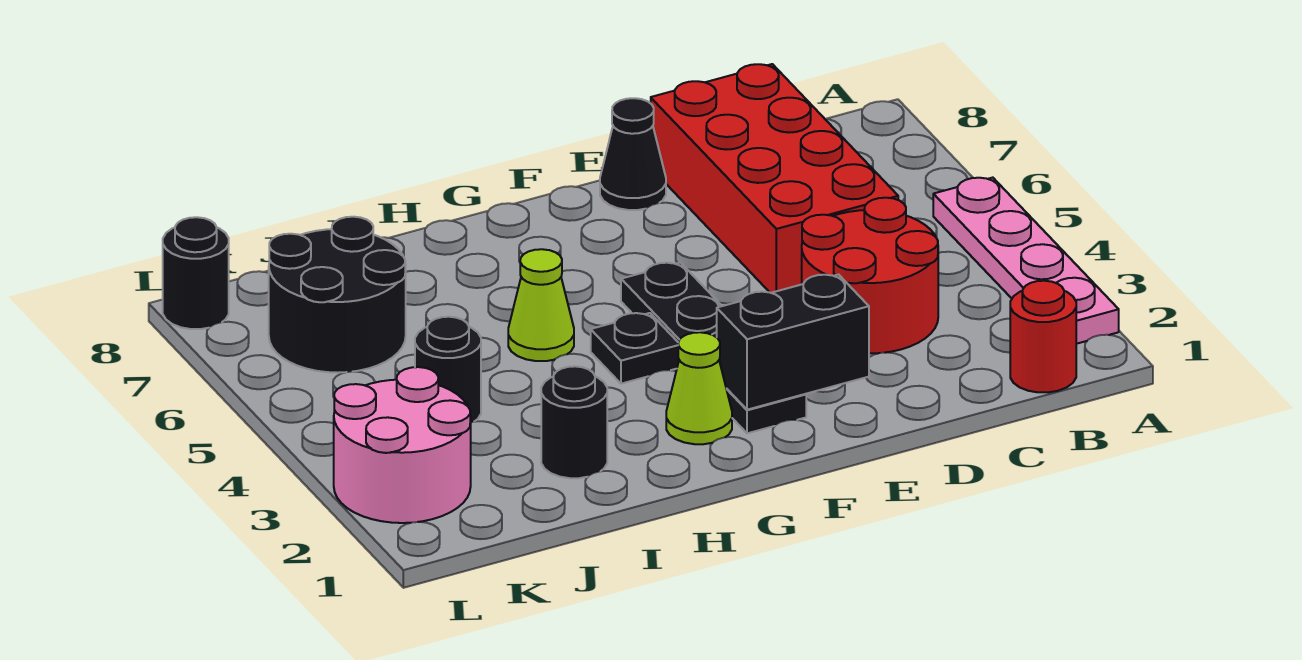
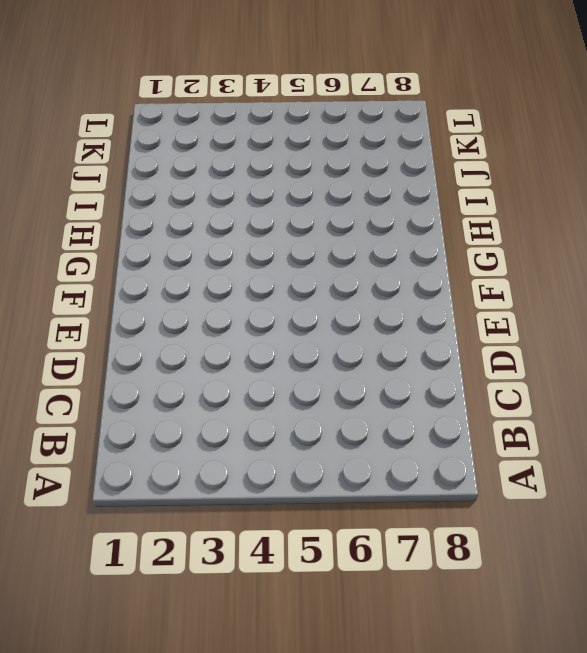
none -> pink 1x4 plate [933,178,1119,344]
none -> red 1x1 round brick [1010,281,1076,392]
none -> red 2x2 round brick [802,198,938,354]

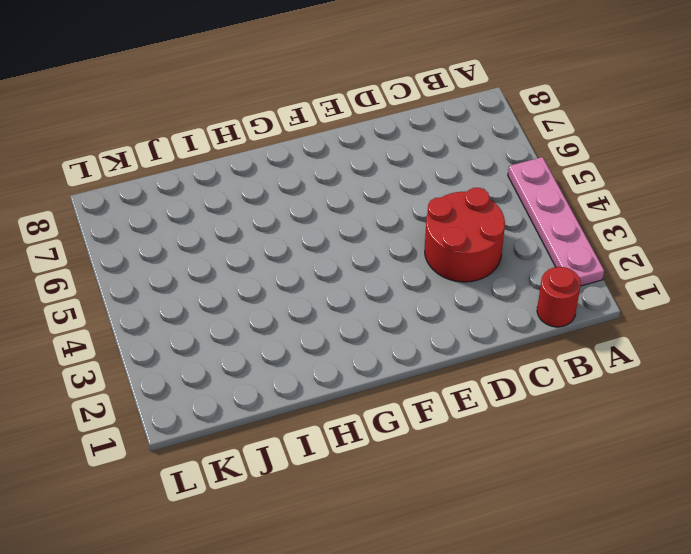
none -> red 2x4 brick [651,64,898,293]
none -> black 1x1 cone [600,98,666,210]
none -> black 1x4 plate [621,263,806,433]

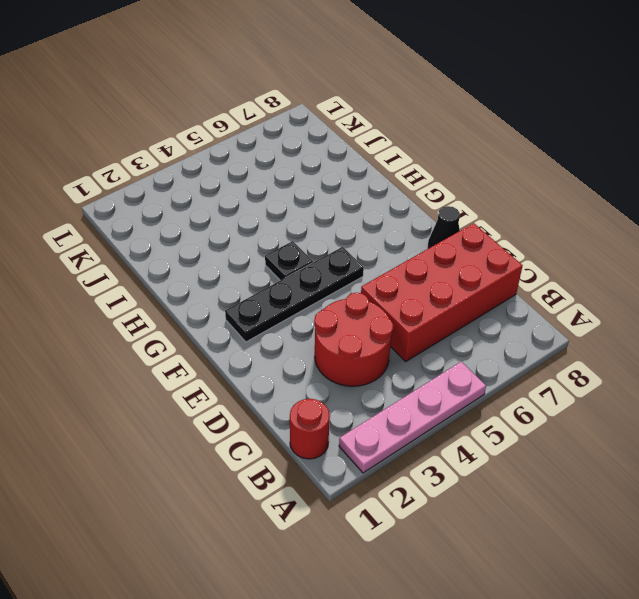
none -> lime 1x1 cone [666,332,732,444]
none -> lime 1x1 cone [508,249,574,361]
none -> black 1x1 round brick [541,366,607,478]

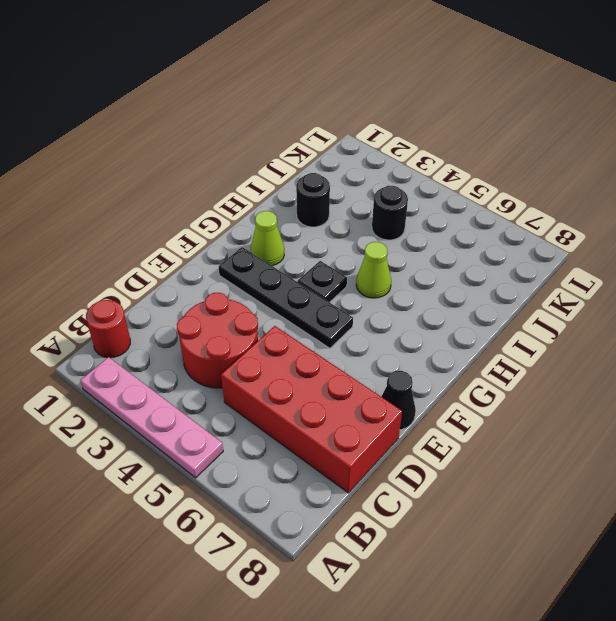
none -> black 2x2 round brick [269,217,406,373]
none -> pink 2x2 round brick [334,367,471,523]
none -> black 1x1 round brick [163,217,229,329]

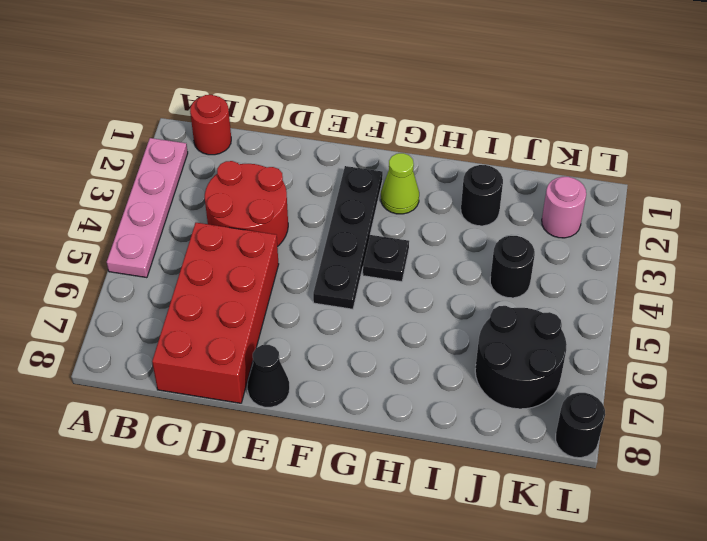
pink 1x1 round brick [542,177,586,238] -> pink 2x2 round brick [334,367,471,523]
none -> lime 1x1 cone [508,249,574,361]
none -> black 1x2 brick [717,275,869,410]

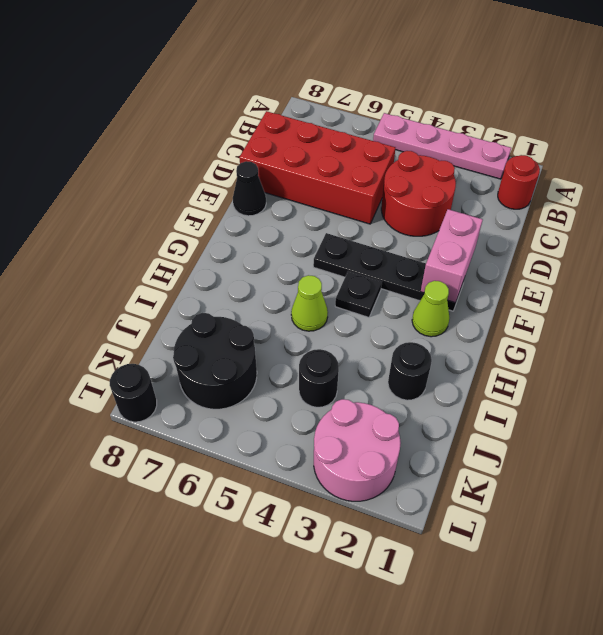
pink 1x2 brick [421,209,483,303] -> black 1x2 brick [717,275,869,410]

